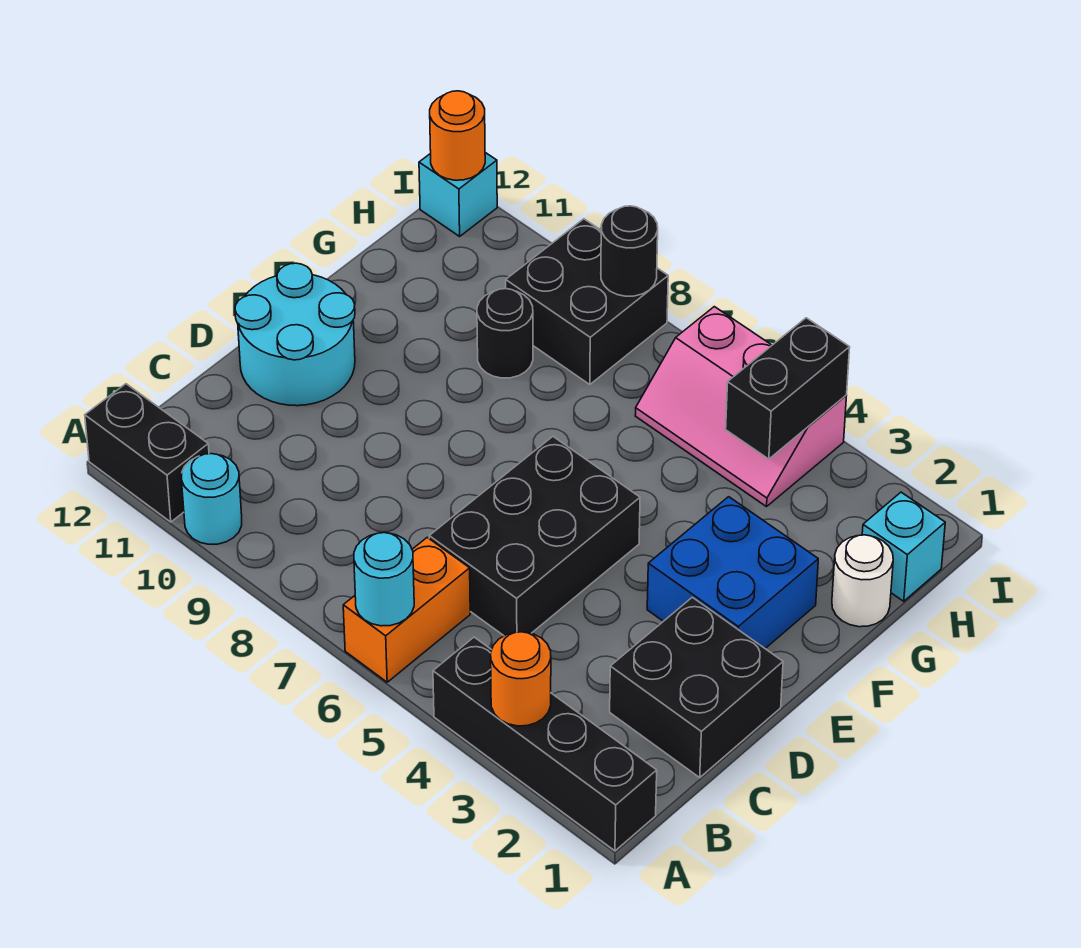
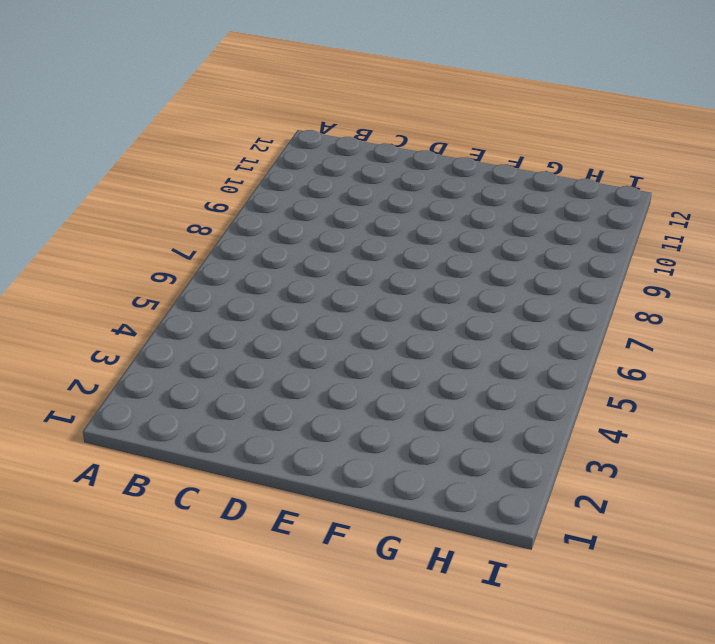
none -> black 1x4 brick [433,637,657,851]
none -> orange 1x2 brick [343,537,470,682]
none -> cyan 1x1 round brick [182,454,242,544]

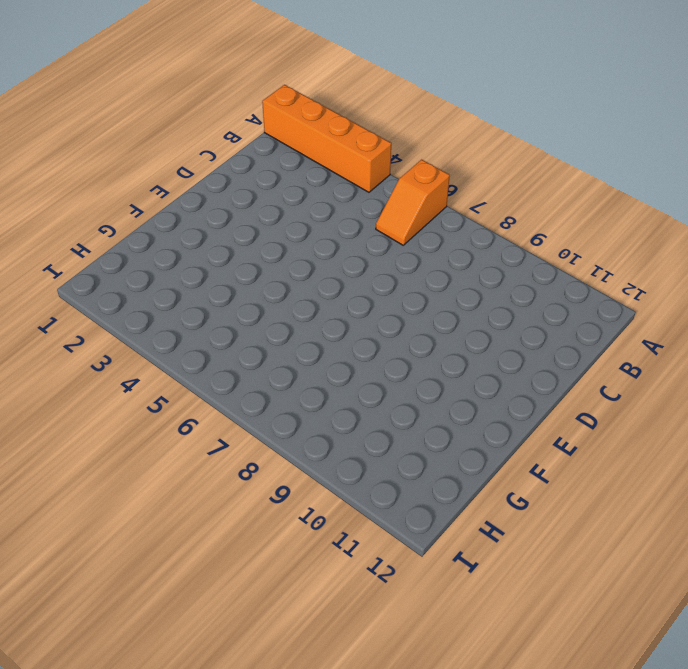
orange 1x4 brick [262,85,391,192] -> black 1x4 brick [433,637,657,851]
orange 1x2 slope [376,160,450,245] -> orange 1x2 brick [343,537,470,682]
none -> cyan 1x1 round brick [182,454,242,544]
none -> black 1x2 brick [85,384,209,522]
none -> black 2x2 brick [610,597,783,777]

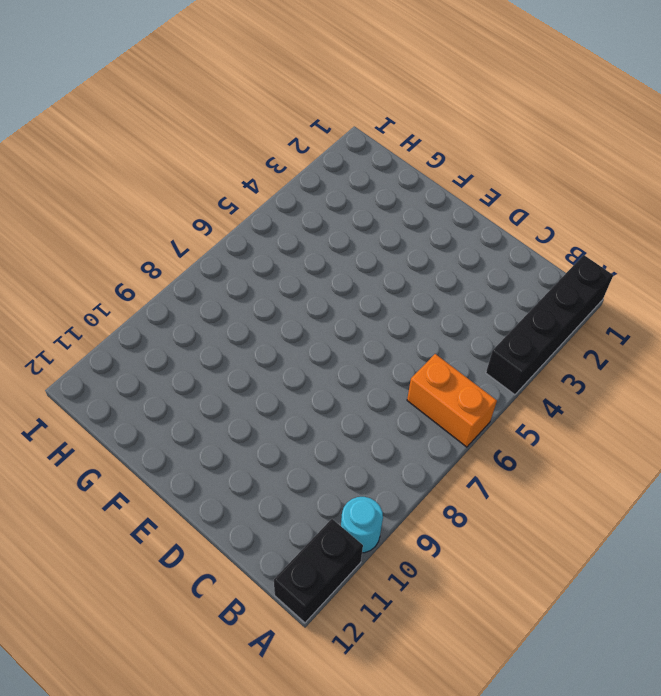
none -> black 2x2 brick [610,597,783,777]
none -> black 2x3 brick [429,437,640,636]
none -> cyan 2x2 round brick [235,263,355,406]

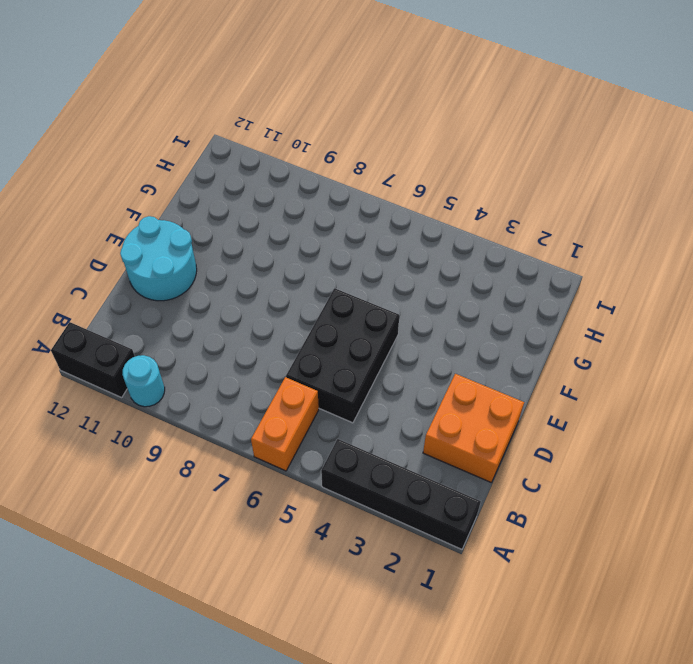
orange 2x2 brick [423,374,524,482] -> black 2x2 brick [610,597,783,777]
none -> blue 2x2 brick [647,497,818,648]
none -> white 1x1 round brick [832,535,893,627]
none -> black 1x1 round brick [477,289,533,378]

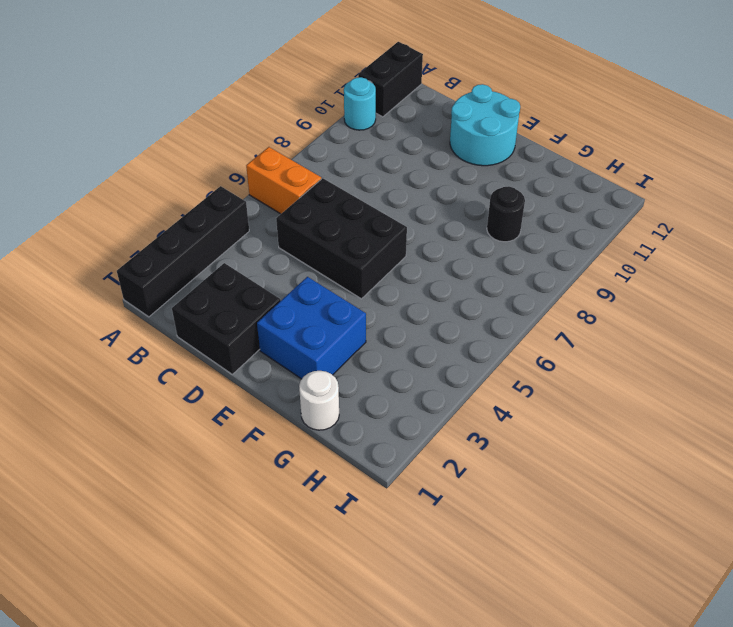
none -> cyan 1x1 brick [862,492,945,601]
none -> pink 2x3 slope [635,307,846,507]
none -> black 2x2 brick [506,219,668,385]

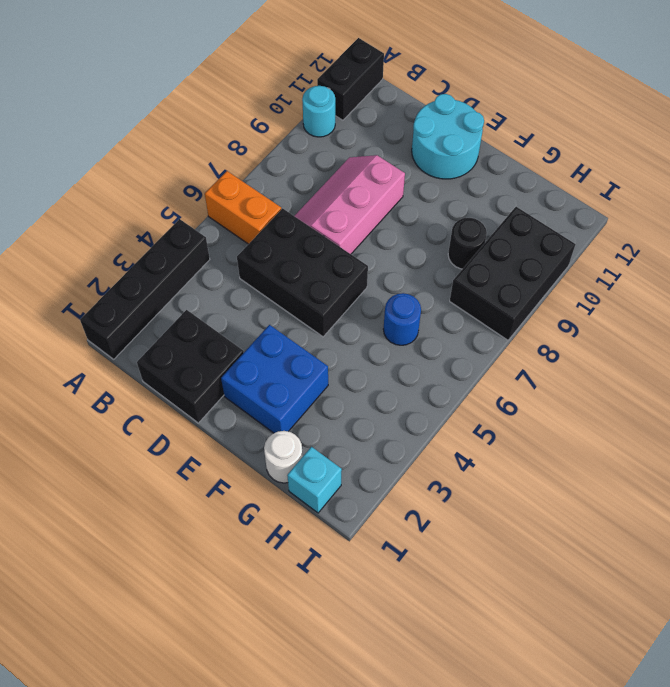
pink 2x3 slope [295,155,405,254] -> pink 2x3 slope moved to [635,307,846,507]
blue 1x1 round brick [383,293,421,345] -> none
black 2x3 brick [450,207,575,340] -> black 2x2 brick [506,219,668,385]
none -> cyan 1x1 brick [419,153,497,236]
none -> orange 1x1 round brick [491,632,551,726]
none -> cyan 1x1 round brick [354,533,414,626]

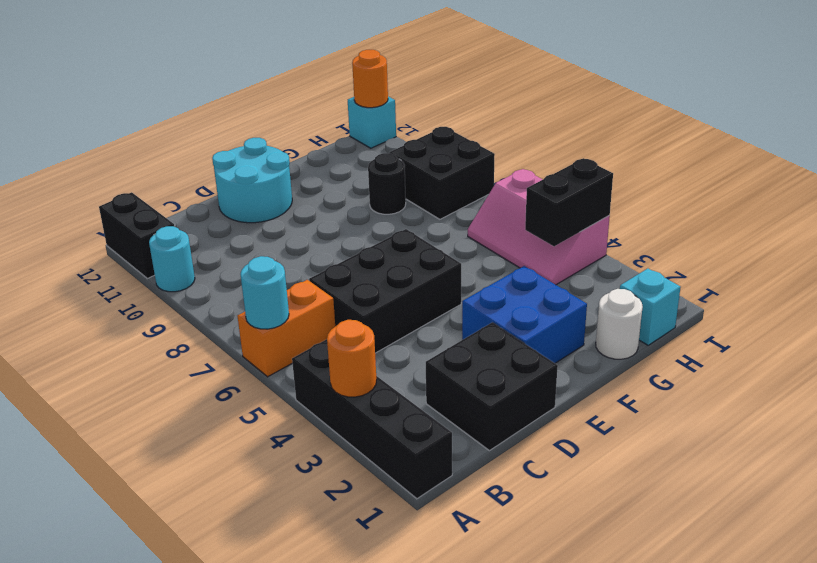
none -> black 1x1 round brick [601,206,658,296]

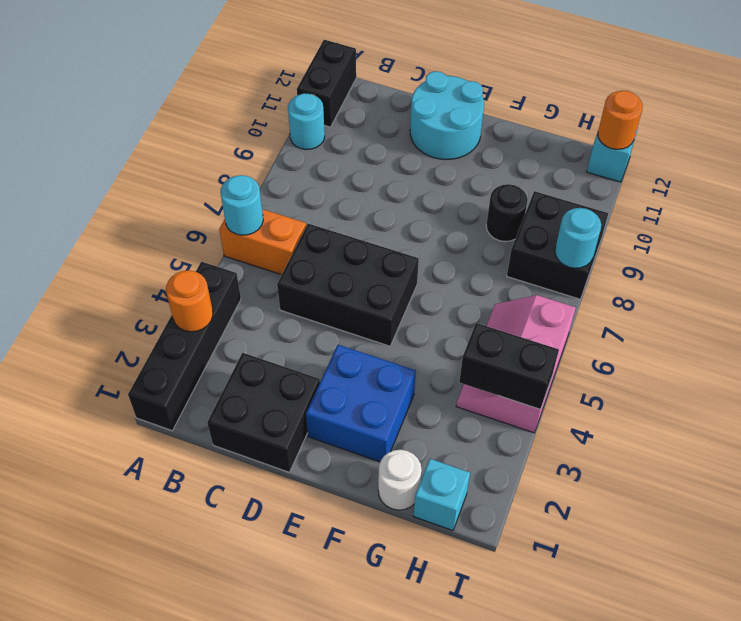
cyan 1x1 round brick [555,208,601,268] -> black 1x1 round brick [601,206,658,296]

